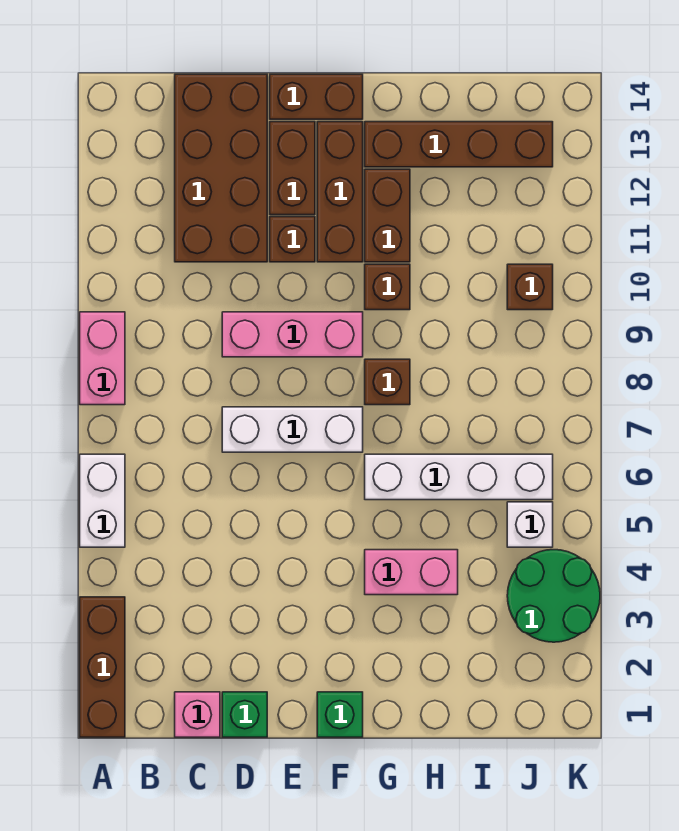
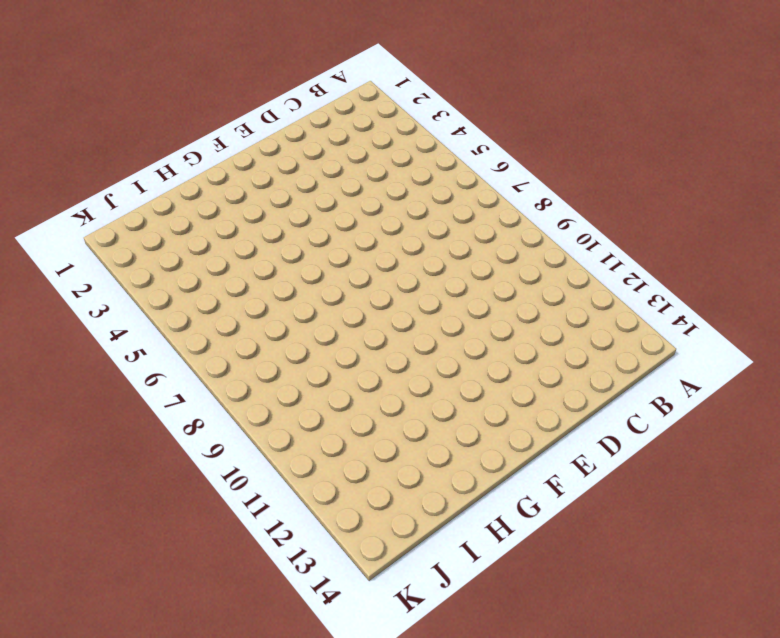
none -> brown 1x3 brick [80,597,125,737]
none -> white 1x2 brick [80,454,125,547]
none -> pink 1x2 brick [80,312,125,405]

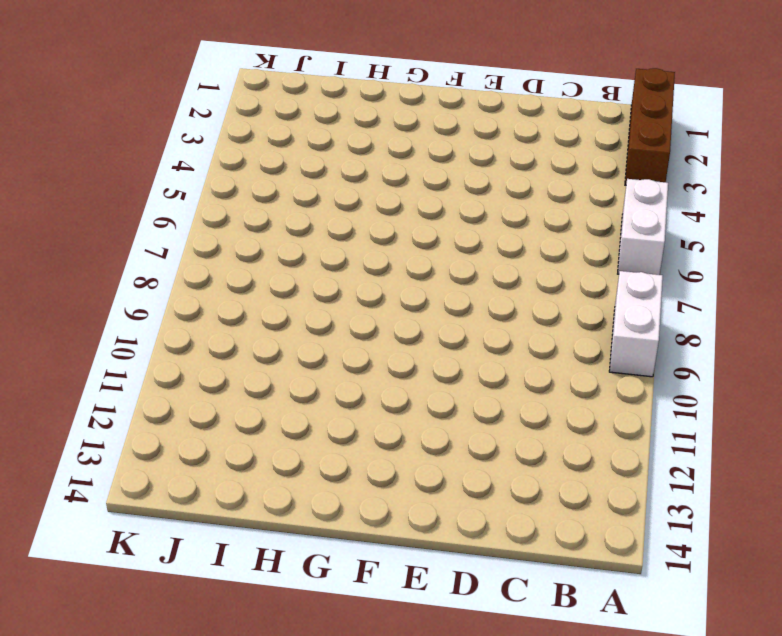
white 1x2 brick [609,271,663,377] -> pink 1x2 brick [80,312,125,405]
none -> pink 1x1 brick [175,692,220,737]
none -> brown 2x4 brick [175,74,267,262]
none -> green 1x1 brick [222,692,267,737]

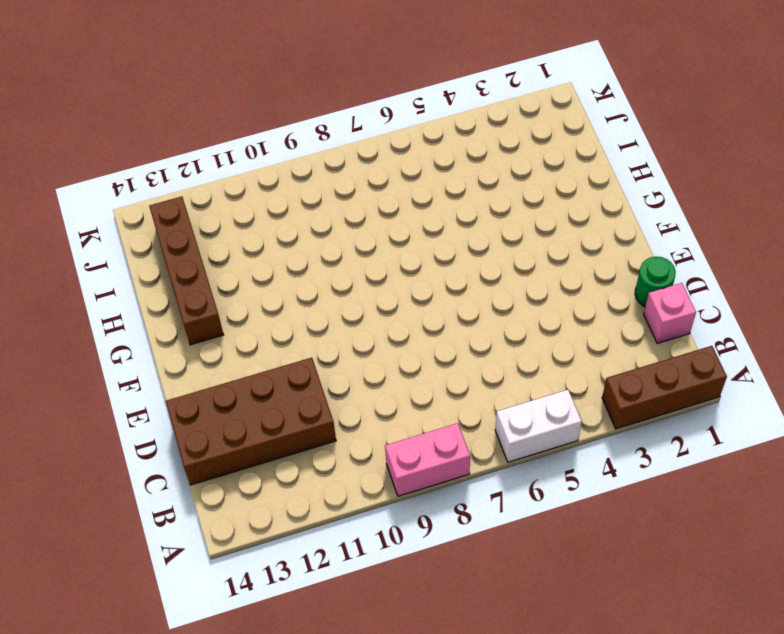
green 1x1 round brick [635,257,676,307] -> green 1x1 brick [222,692,267,737]
none -> white 1x3 brick [222,407,363,452]
none -> pink 1x3 brick [222,312,363,357]
none -> brown 1x1 brick [270,217,315,262]

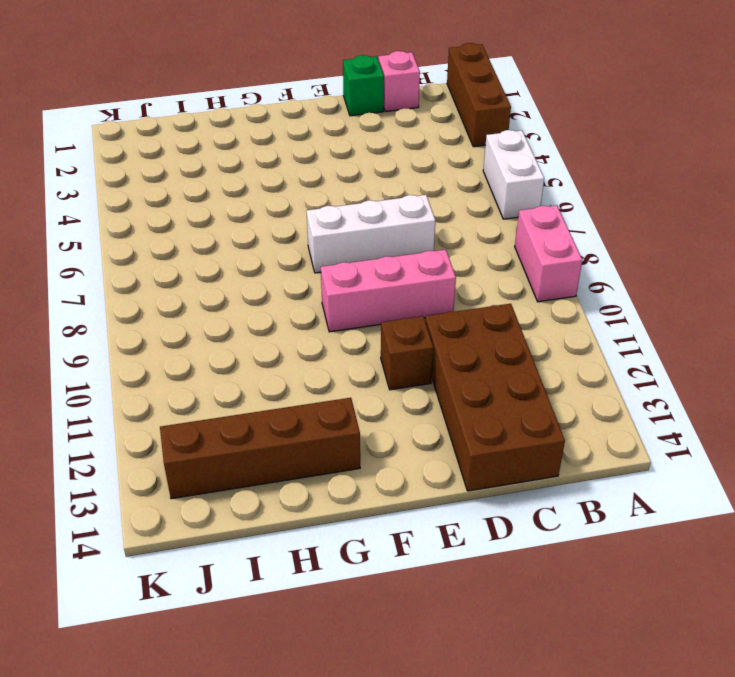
none -> brown 1x2 brick [270,122,315,215]
none -> brown 1x2 brick [270,74,363,119]
none -> green 1x1 brick [317,692,363,737]

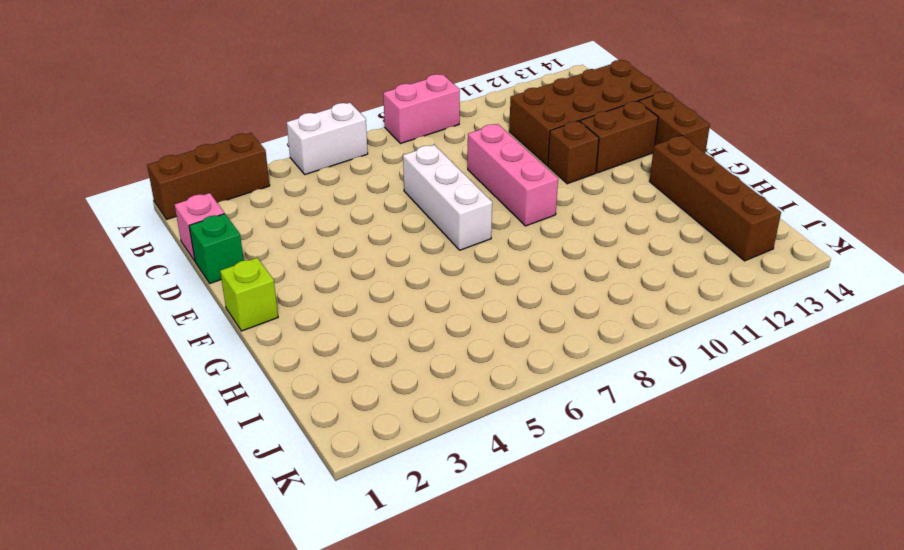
lime 1x1 brick [220,258,278,331] -> green 1x1 brick [317,692,363,737]
none -> brown 1x3 brick [317,122,363,262]
none -> pink 1x2 brick [365,550,458,595]
none -> white 1x4 brick [365,454,553,500]

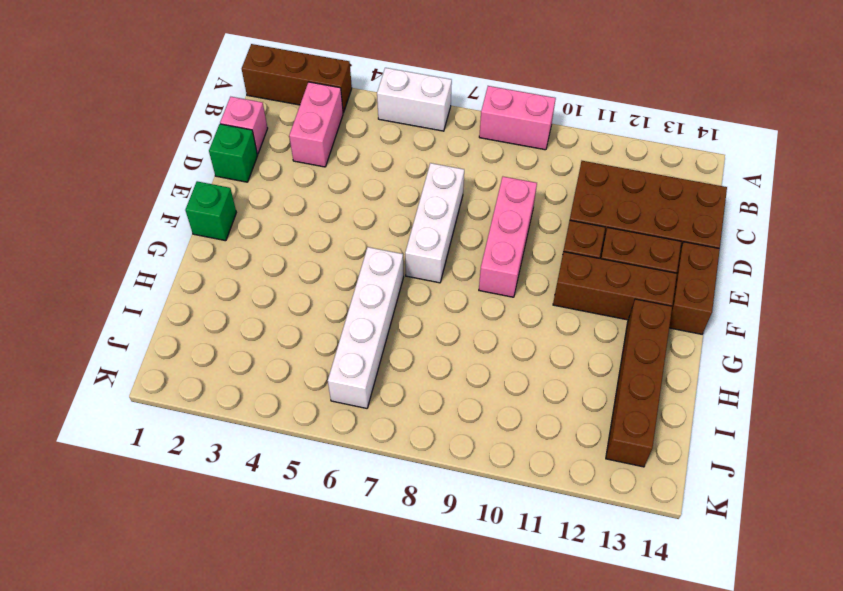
pink 1x2 brick [289,82,343,167] -> pink 1x2 brick moved to [365,550,458,595]
none -> brown 1x1 brick [365,359,410,405]
none -> brown 1x1 brick [365,264,410,310]
none -> brown 1x2 brick [365,169,410,262]

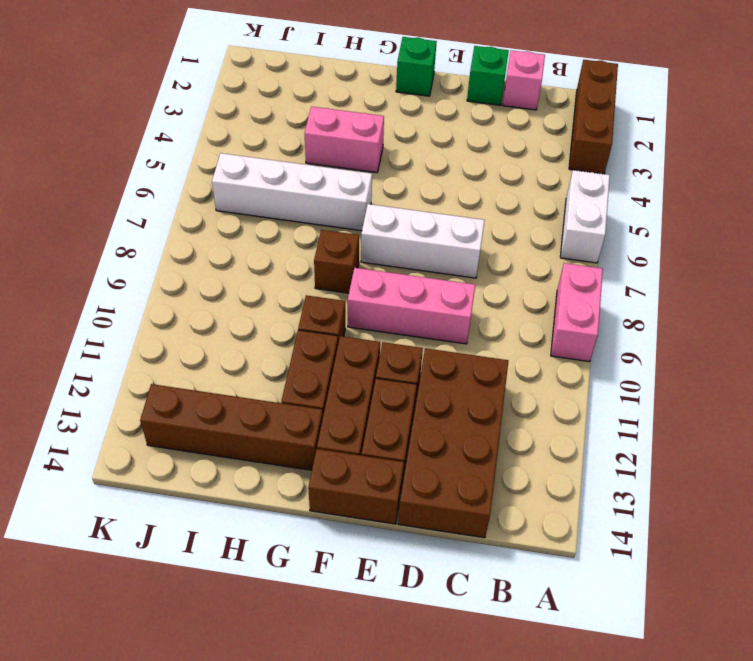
none -> green 2x2 round brick [507,550,600,642]
none -> white 1x1 brick [507,502,553,547]
none -> brown 1x1 brick [507,264,553,310]

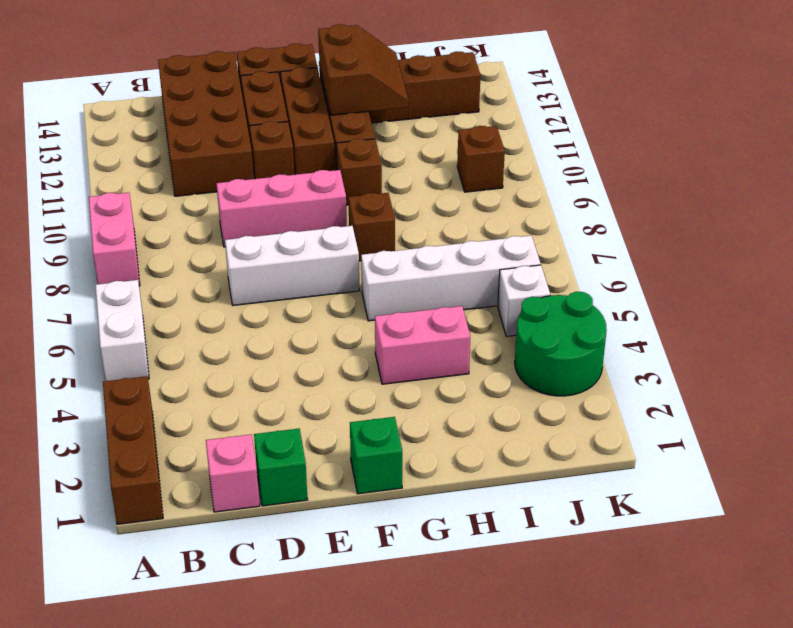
brown 2x2 slope [318,24,409,115] -> none

